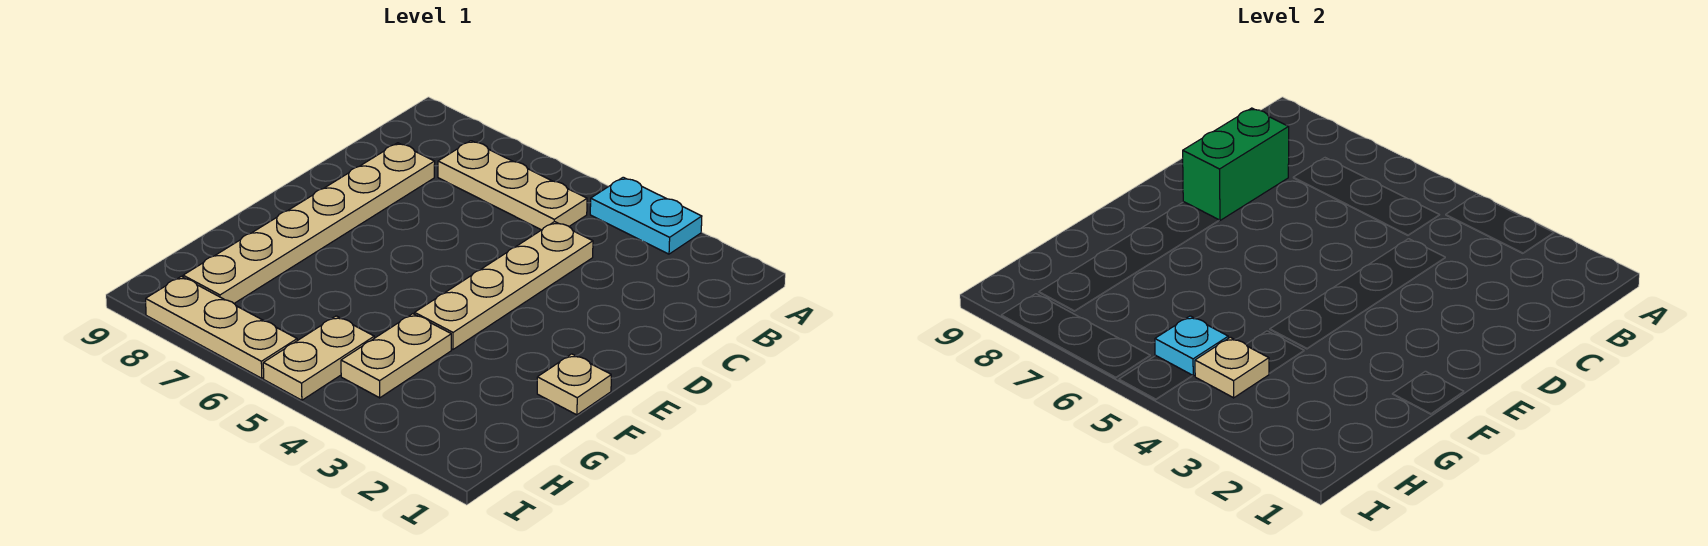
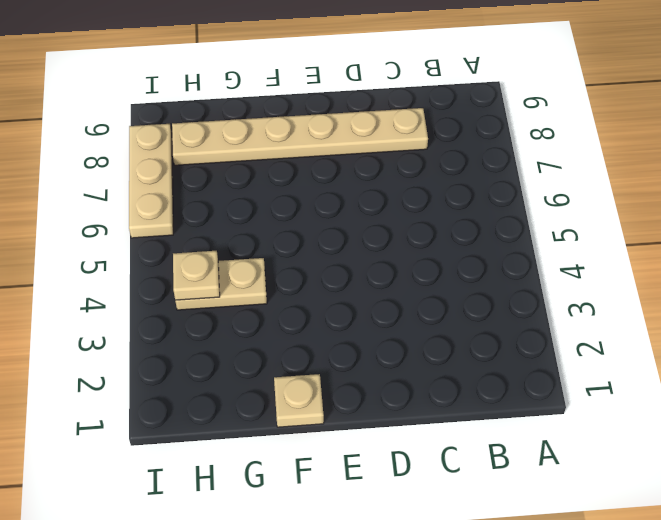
none -> cyan 1x2 plate [590,177,702,254]
none -> tan 1x3 plate [438,141,587,230]

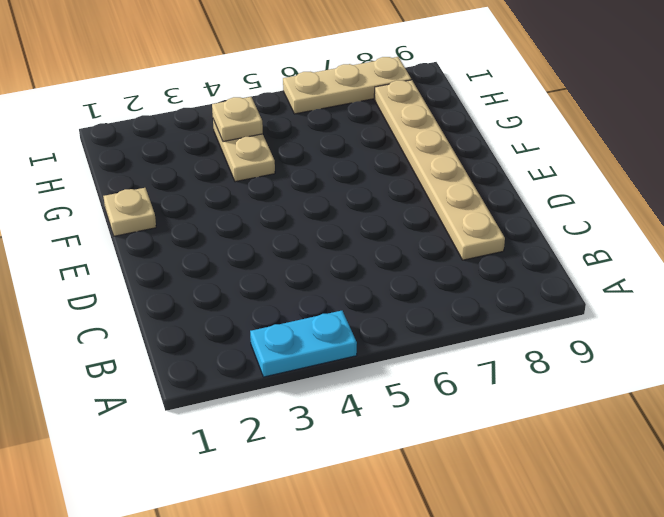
none -> tan 1x3 plate [438,141,587,230]
none -> tan 1x4 plate [415,222,593,349]

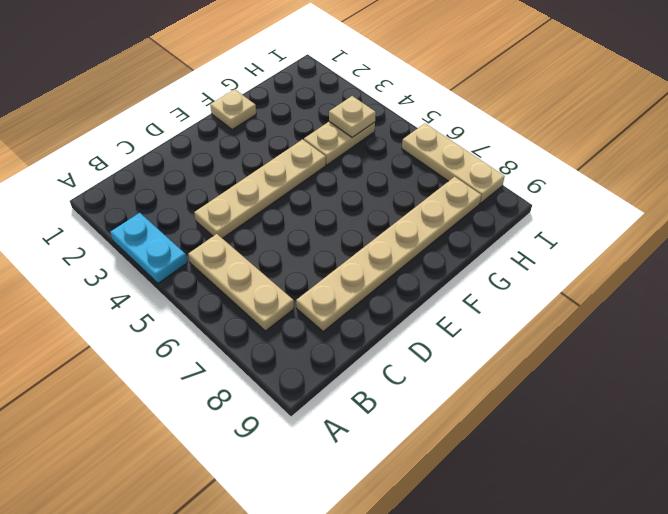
none -> tan 1x2 plate [263,316,374,400]
none -> green 1x2 brick [1183,108,1289,221]

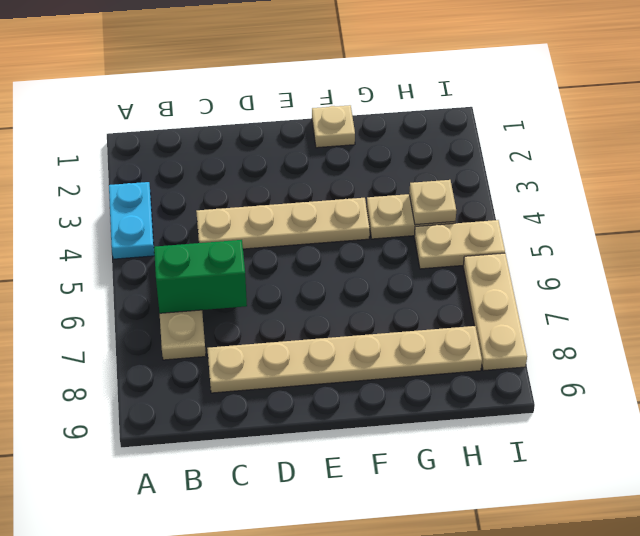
green 1x2 brick [154,240,247,313] -> green 1x2 brick moved to [1183,108,1289,221]
none -> cyan 1x1 plate [1155,316,1228,376]

